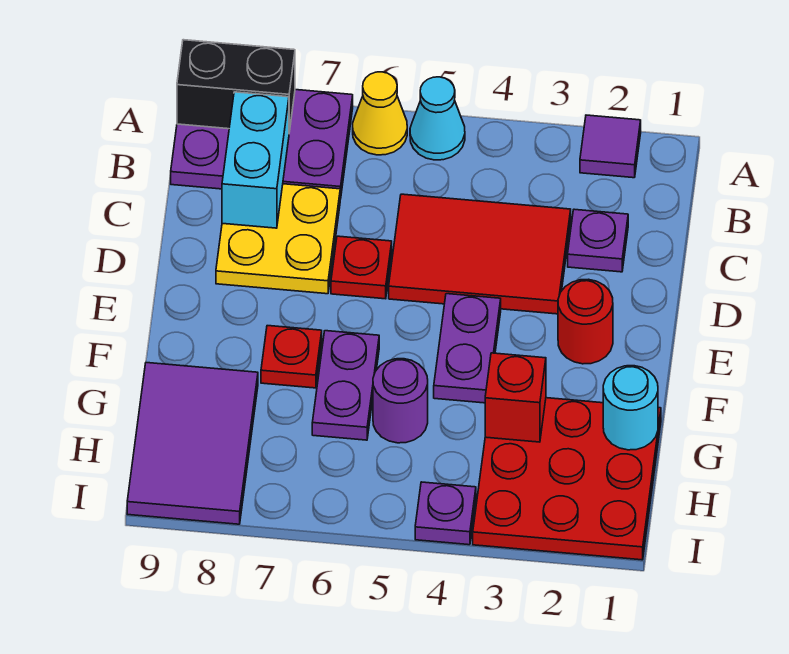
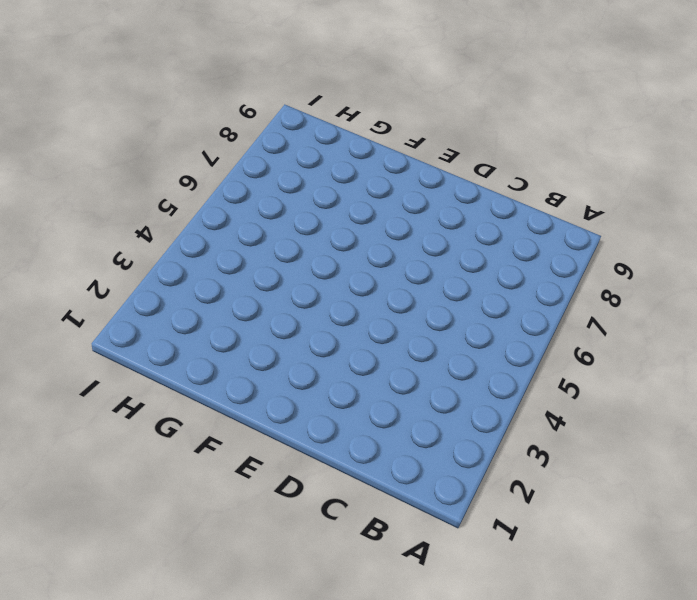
none -> purple 1x1 tile [580,115,641,178]
none -> cyan 1x1 cone [410,77,465,160]
none -> yellow 1x1 cone [353,72,407,155]

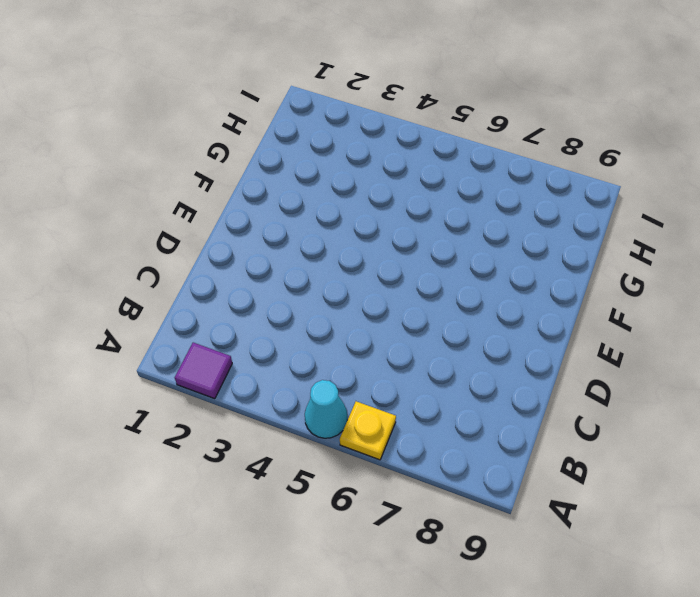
yellow 1x1 plate [340,401,396,460] -> yellow 1x1 cone [353,72,407,155]
none -> purple 2x3 plate [171,90,353,199]
none -> purple 1x1 plate [568,209,628,272]
none -> red 2x3 tile [389,194,571,314]

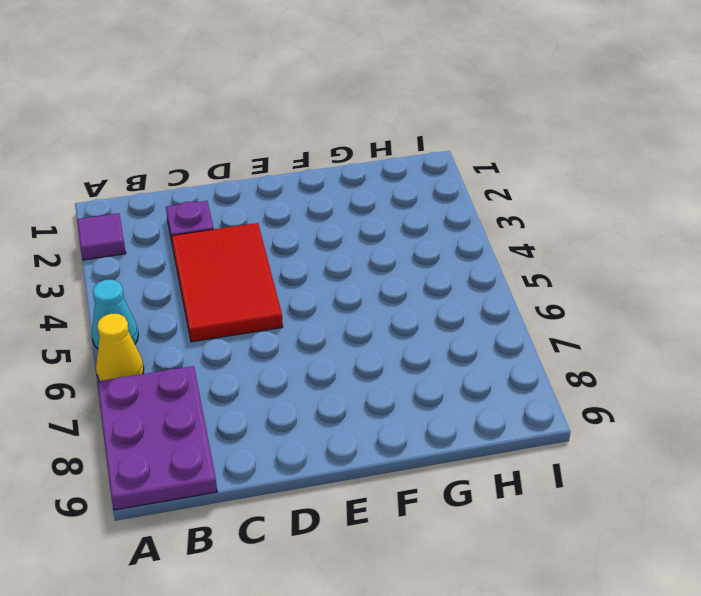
none -> yellow 2x2 plate [216,184,340,294]
none -> red 1x1 plate [331,236,392,299]
none -> red 1x1 round brick [558,279,613,364]

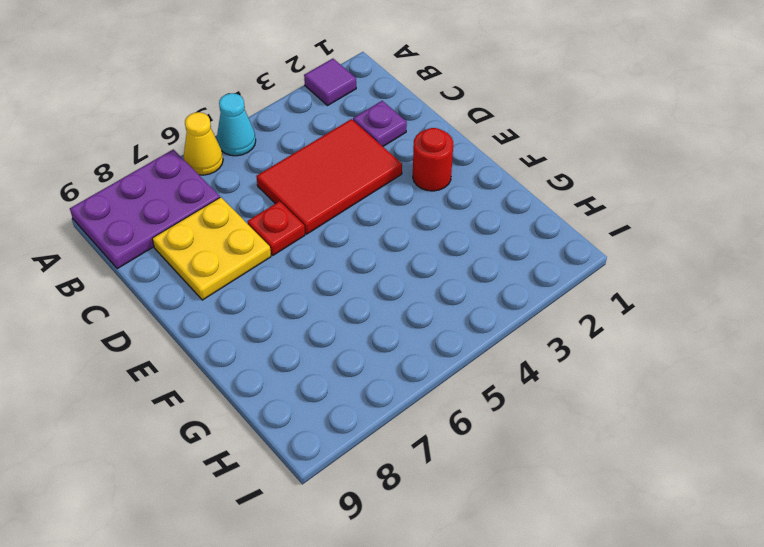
none -> purple 1x2 plate [434,294,501,403]
none -> purple 1x2 plate [312,331,379,440]
none -> red 1x1 plate [261,326,322,388]

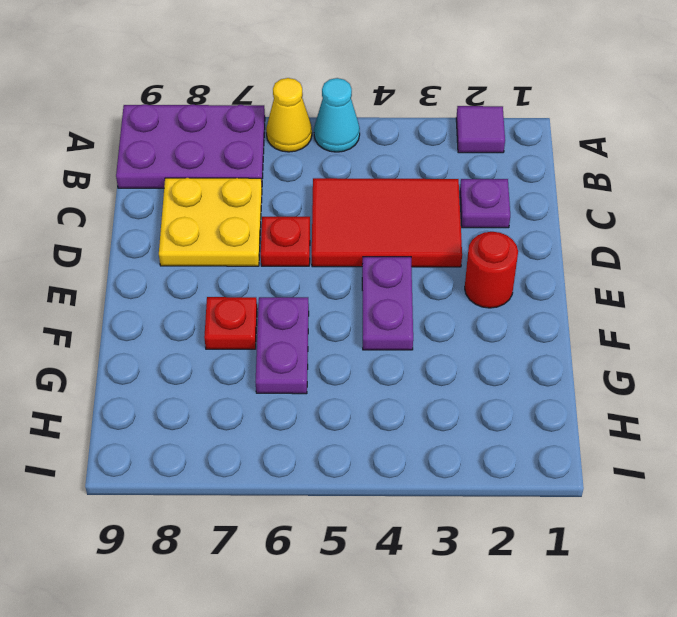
none -> red 3x3 plate [473,398,661,560]
none -> purple 1x1 round brick [373,359,428,443]
none -> purple 2x3 tile [127,363,258,524]

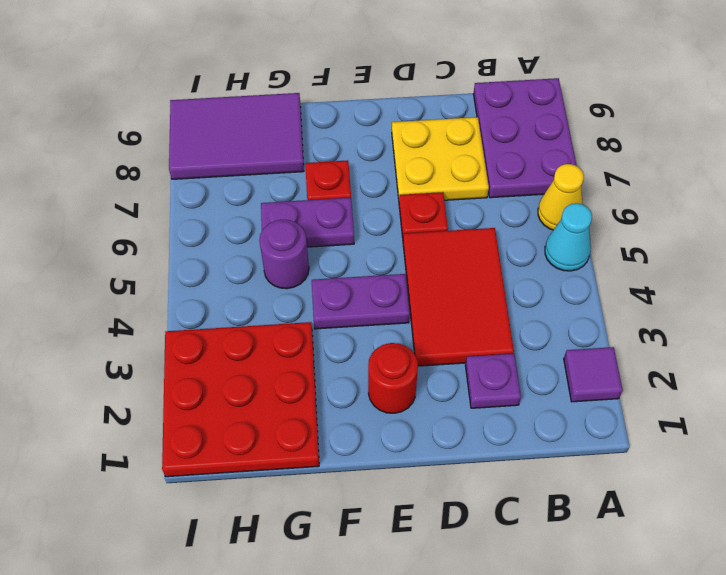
none -> purple 1x1 plate [415,482,476,545]
none -> black 1x2 brick [177,40,295,132]
none -> cyan 1x2 brick [222,92,289,228]

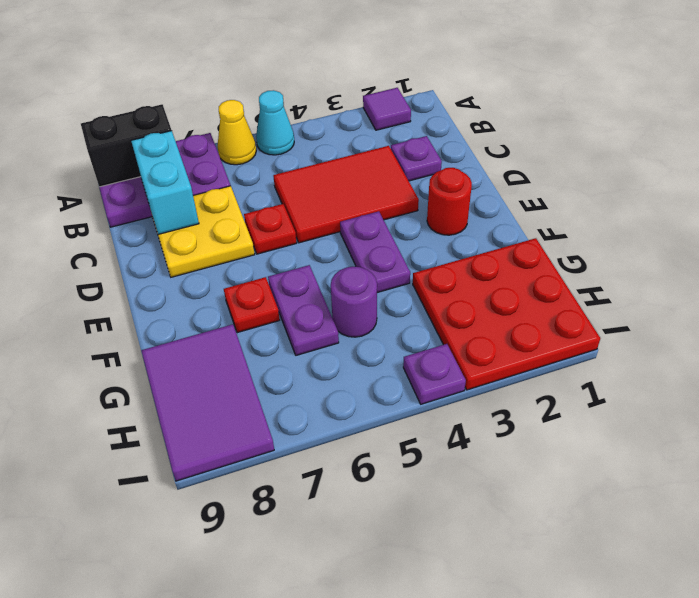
none -> cyan 1x1 round brick [603,366,658,450]
none -> red 1x1 brick [485,353,546,442]

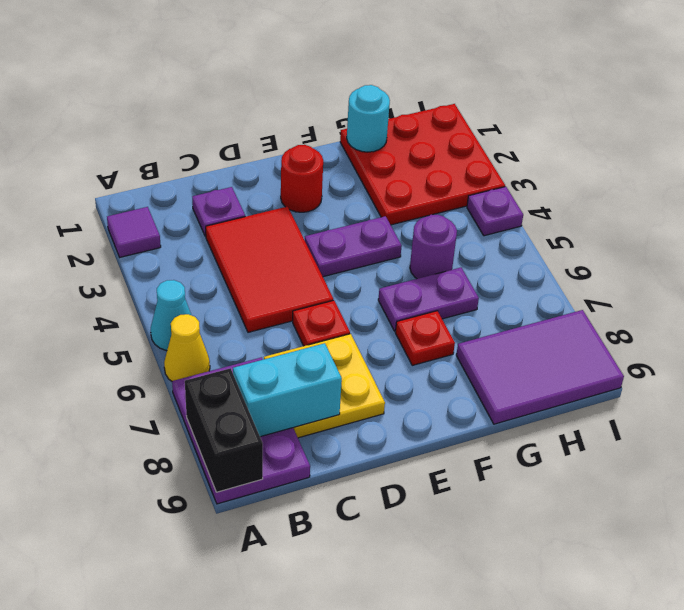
none -> red 1x1 brick [485,353,546,442]

